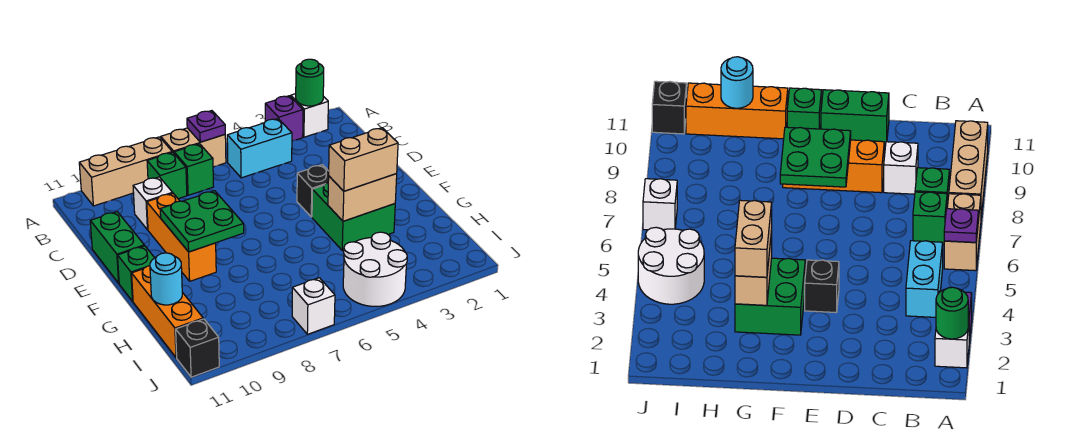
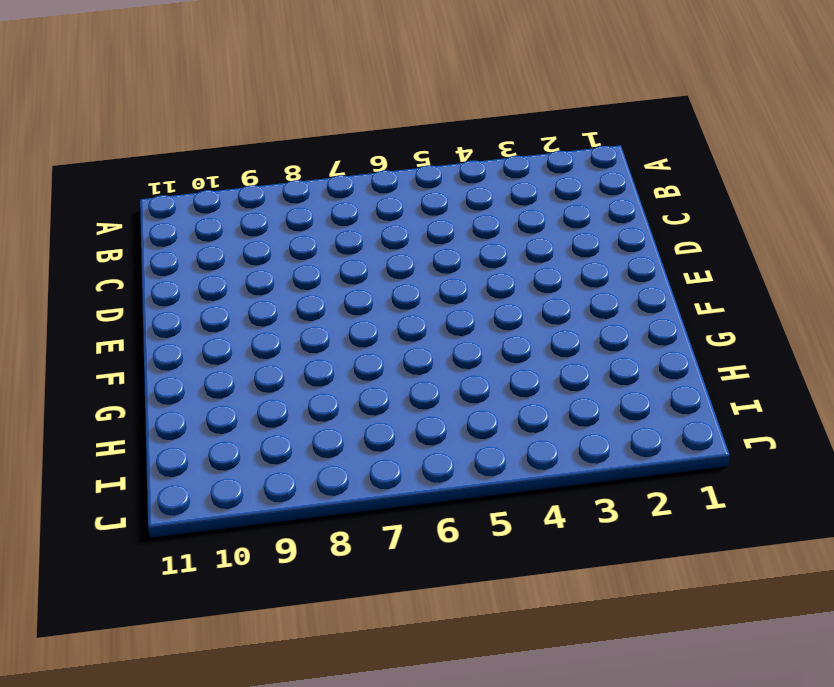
none -> white 1x1 brick [291,94,328,137]
none -> purple 1x1 brick [265,96,303,141]
none -> tan 1x2 brick [161,128,226,167]

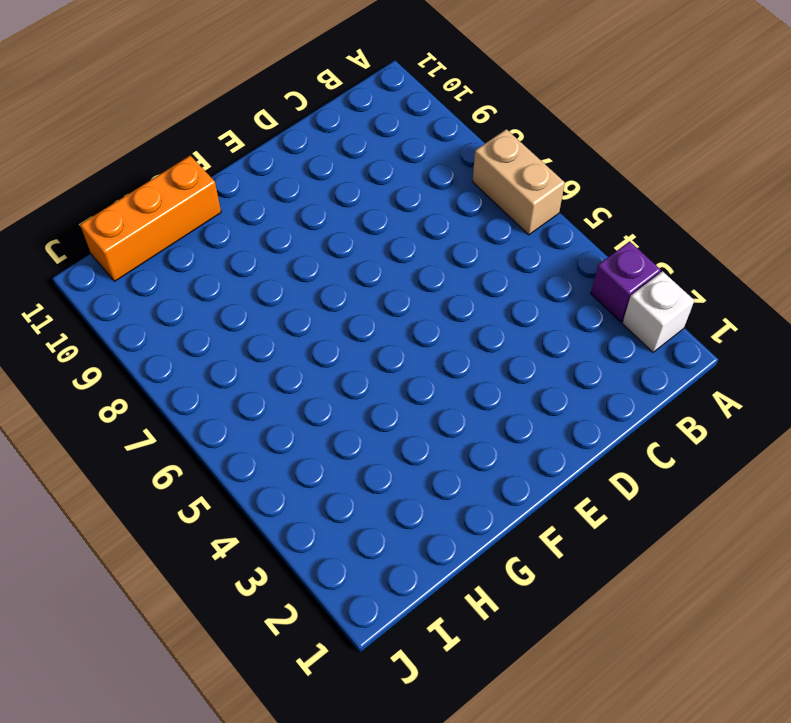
none -> tan 1x3 brick [79,137,172,206]
none -> cyan 1x2 brick [227,119,292,178]
none -> green 1x1 brick [174,144,213,195]

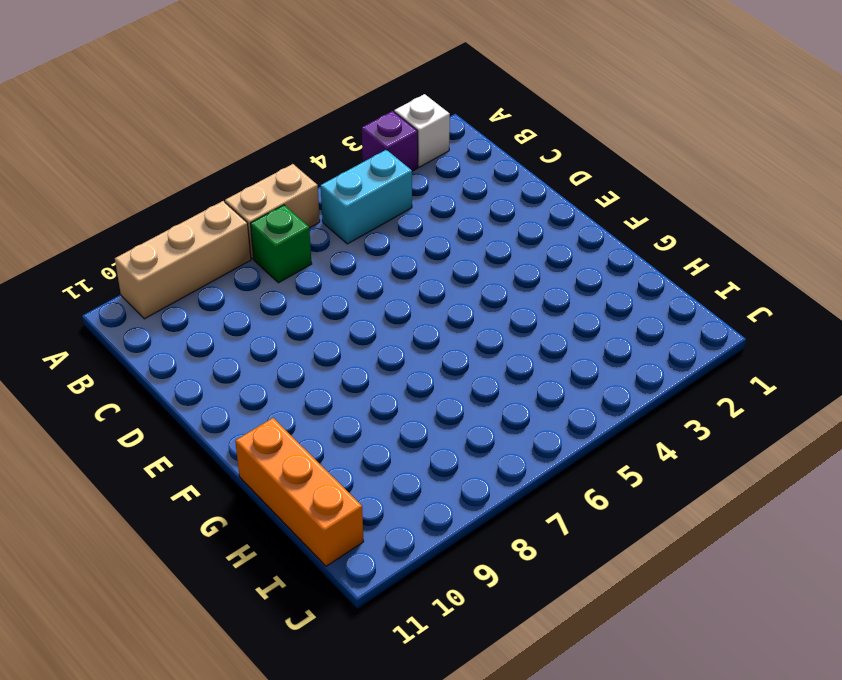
none -> green 1x1 brick [147,152,187,199]
none -> white 1x1 brick [133,177,173,230]
none -> orange 1x3 brick [147,193,216,281]

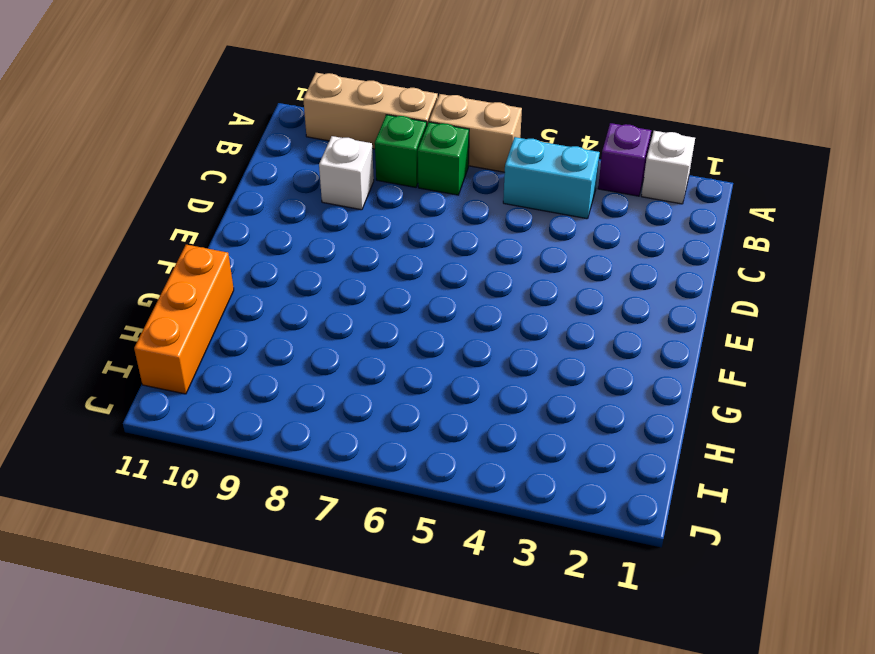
none -> orange 1x3 brick [147,193,216,281]
none -> green 1x2 brick [90,212,144,283]
none -> black 1x1 brick [297,165,329,217]

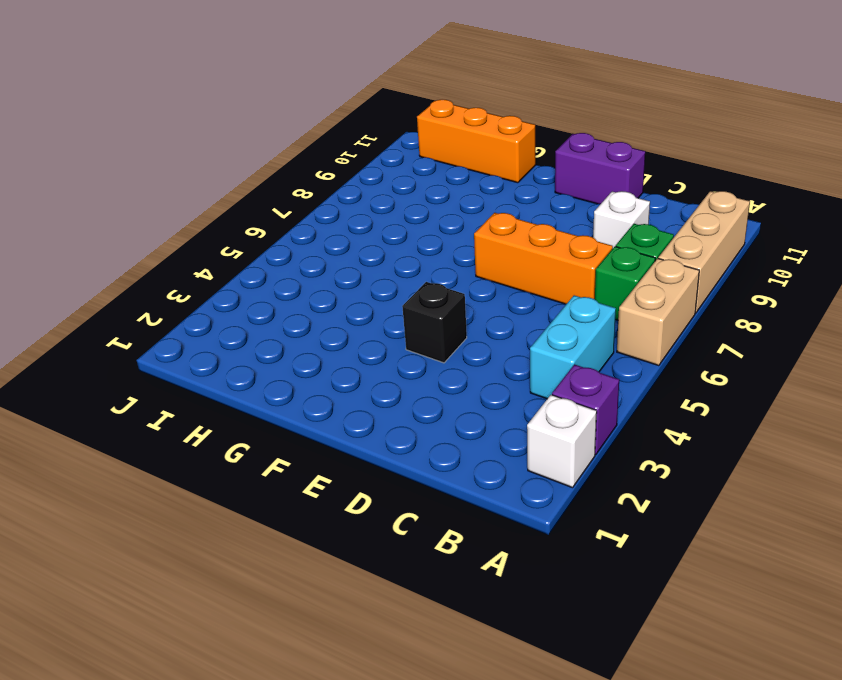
orange 1x3 brick [474,213,613,304] -> orange 1x3 brick moved to [147,193,216,281]
purple 1x2 brick [555,133,645,204] -> green 1x2 brick [90,212,144,283]
none -> green 2x2 brick [312,183,395,251]
none -> green 1x1 brick [118,246,154,301]
none -> white 2x2 round brick [343,232,407,306]

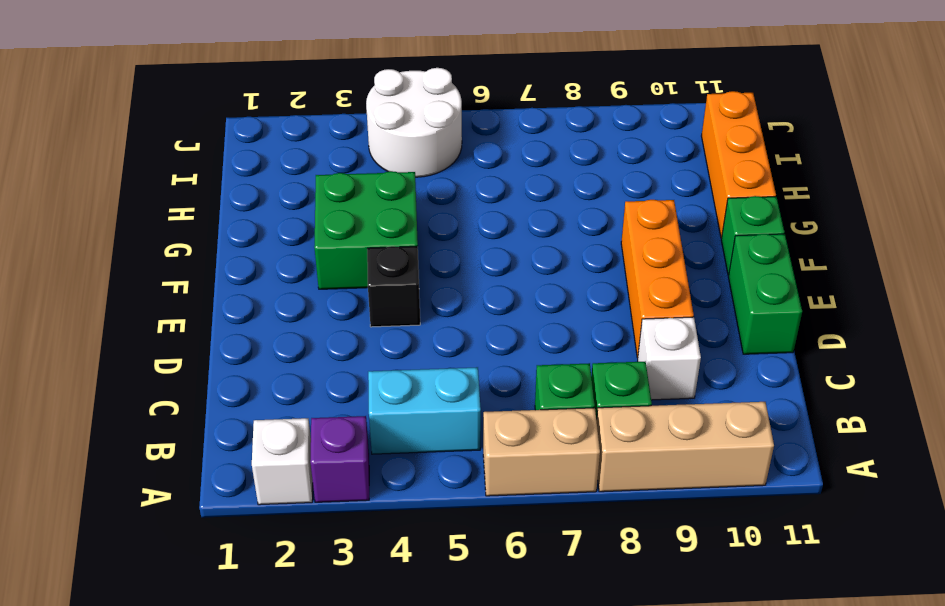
none -> white 1x1 brick [292,278,335,334]
none -> black 1x1 brick [176,319,219,377]
none -> green 1x1 round brick [296,59,324,106]

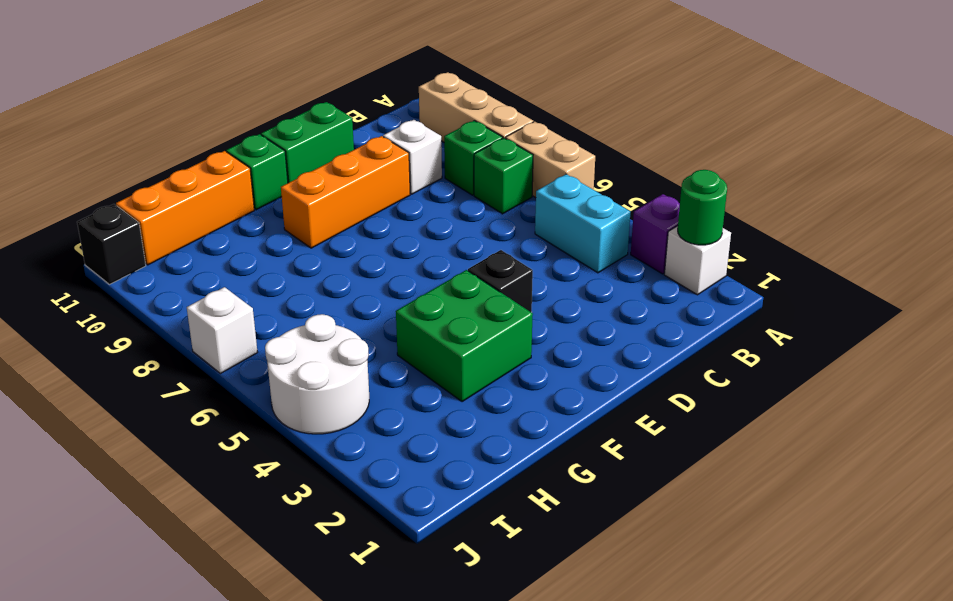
none -> purple 1x1 plate [187,111,225,142]
none -> green 2x2 plate [160,191,244,252]
none -> tan 1x2 brick [328,174,397,221]

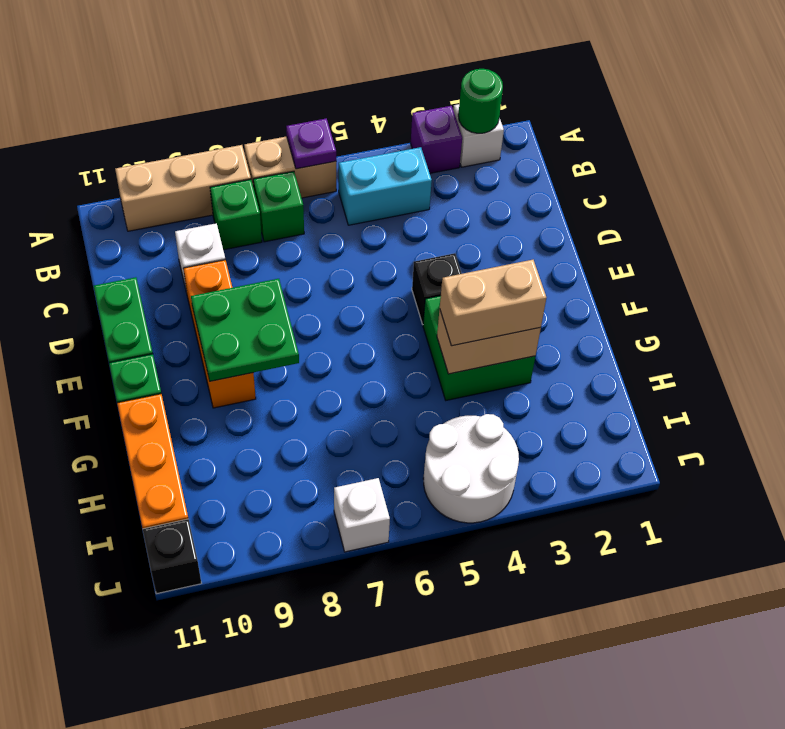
none -> cyan 1x1 round brick [150,253,182,305]

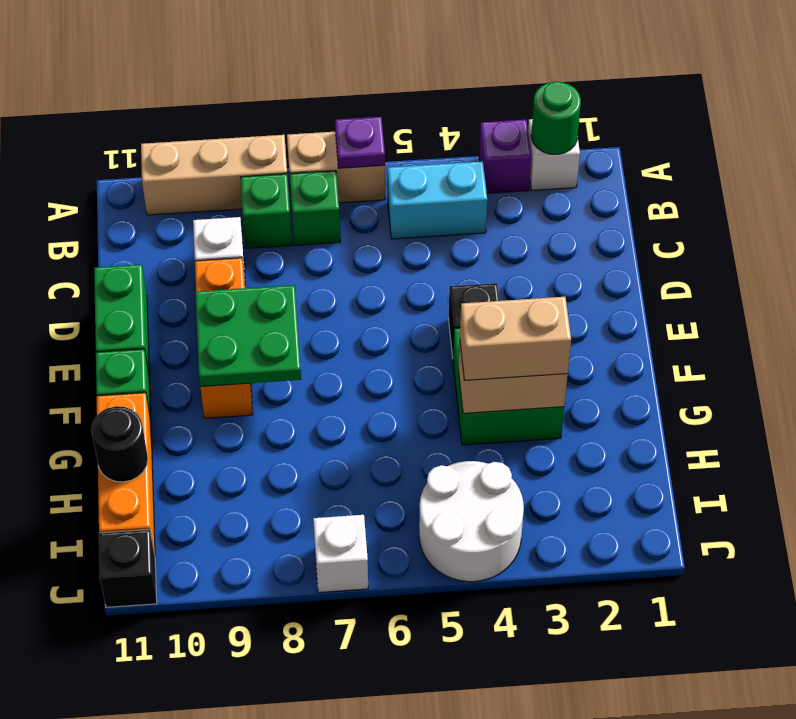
black 1x1 round brick [91,406,148,482] -> cyan 1x1 round brick [150,253,182,305]

